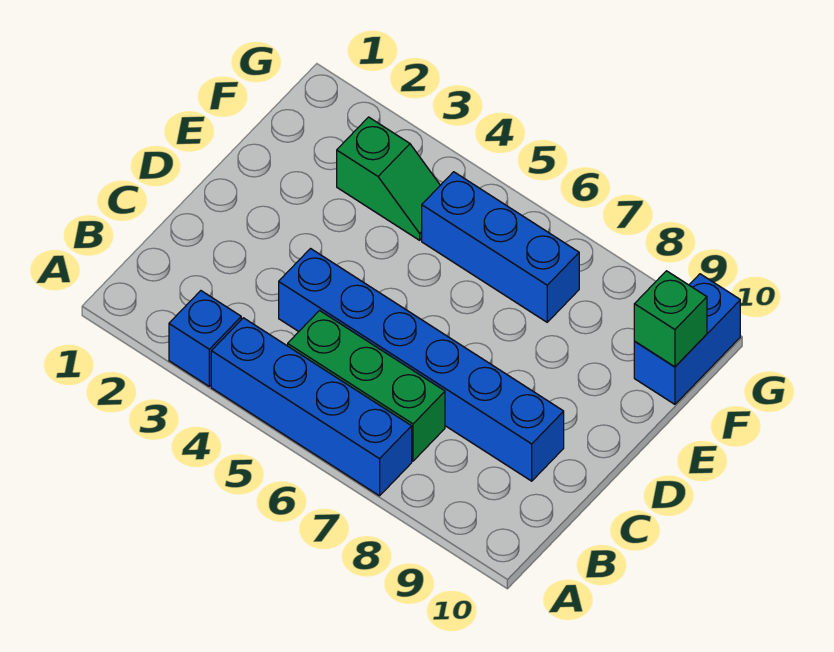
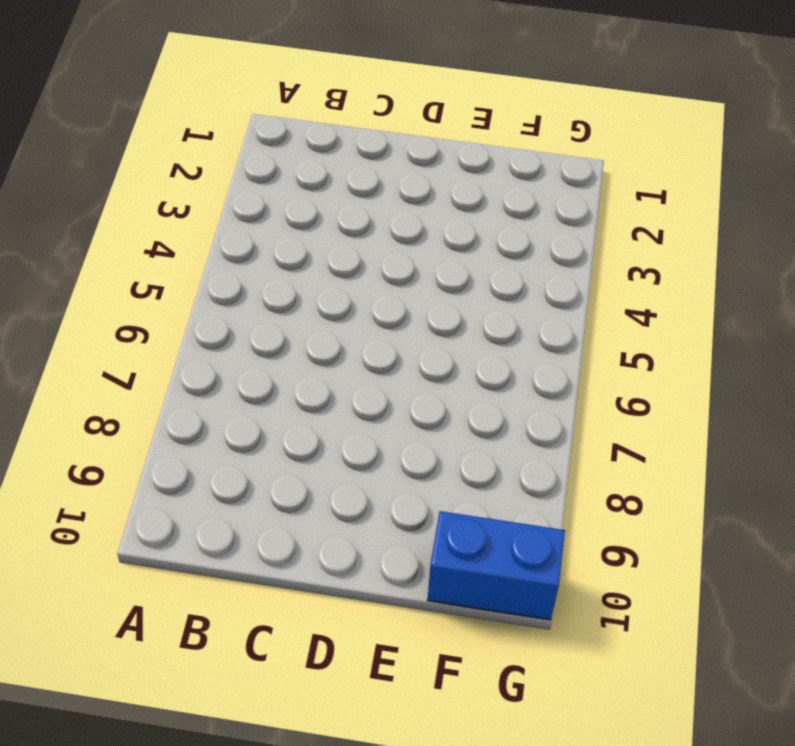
none -> blue 1x1 brick [169,291,241,386]
none -> blue 1x4 brick [211,318,412,496]

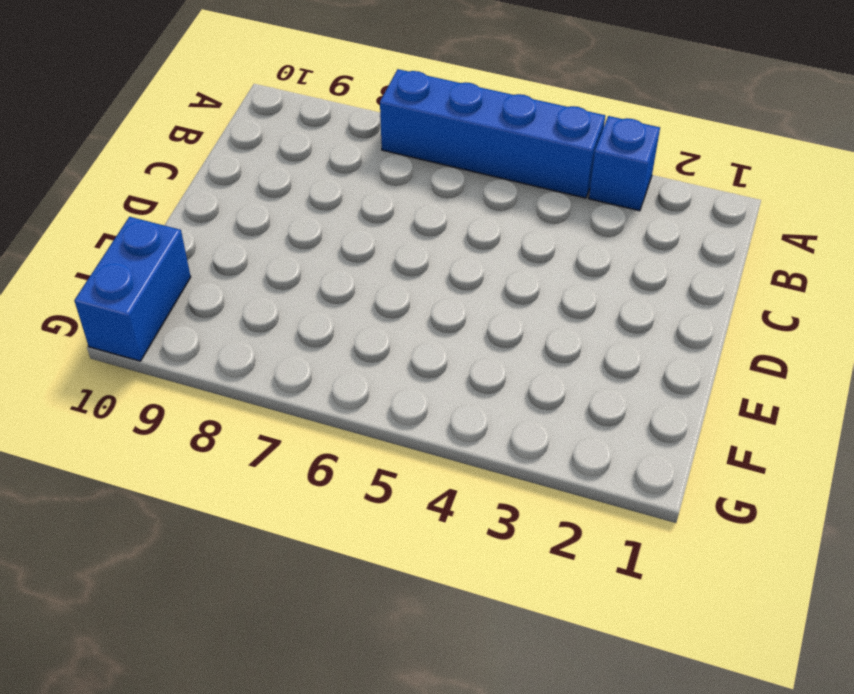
none -> green 1x3 brick [288,311,445,461]
none -> blue 1x6 brick [279,249,564,481]

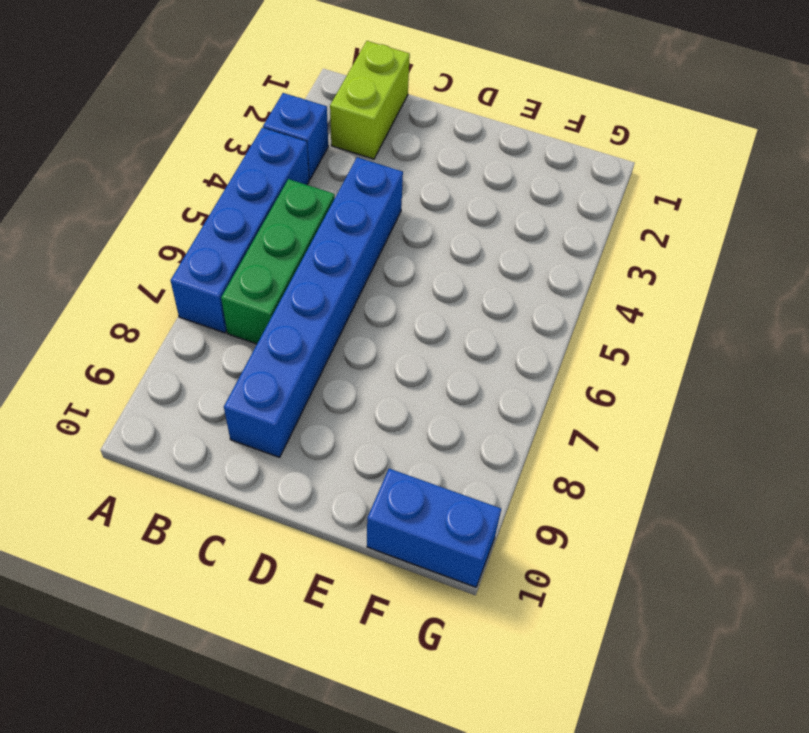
lime 1x2 brick [330,41,410,159] -> none
none -> green 1x2 slope [337,117,440,240]
none -> blue 1x3 brick [422,172,579,322]

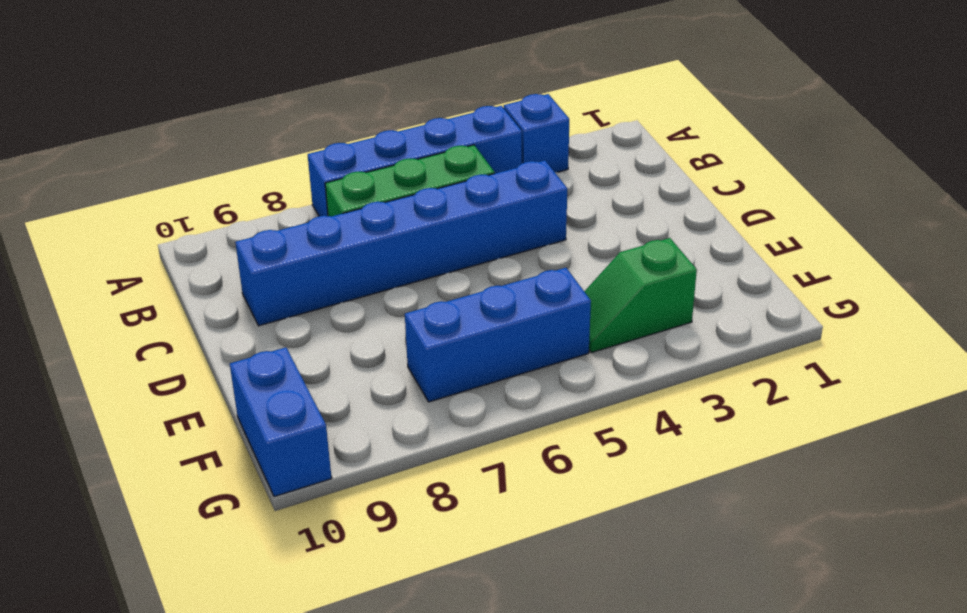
none -> green 1x1 brick [634,271,707,367]

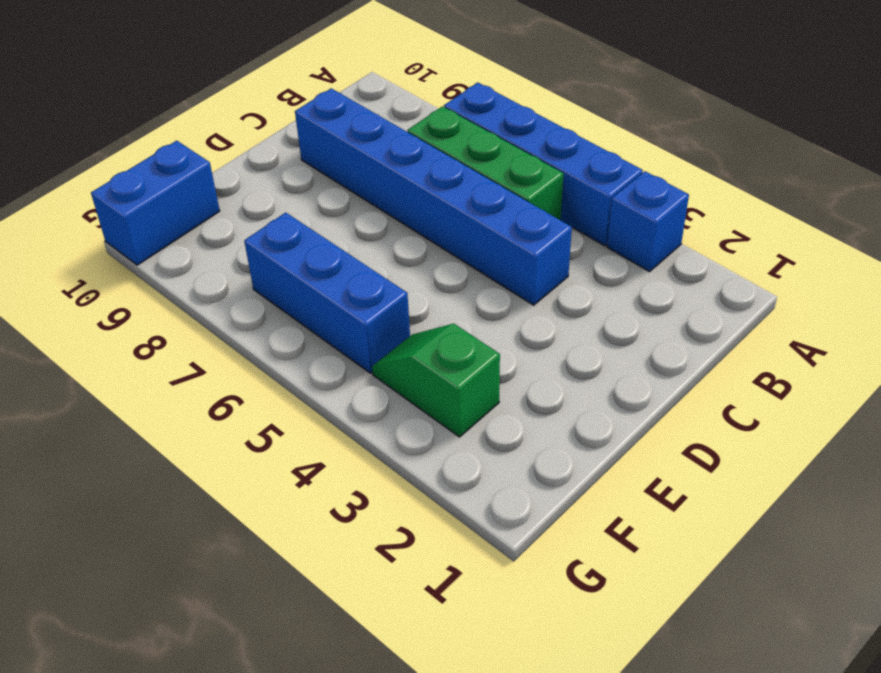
none -> green 1x1 brick [634,271,707,367]

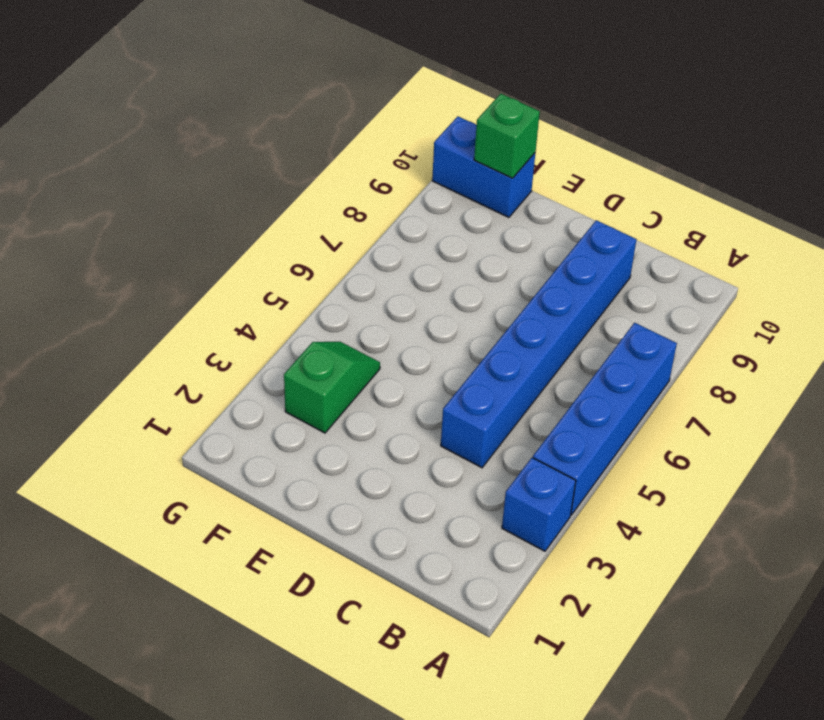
none -> green 1x3 brick [288,311,445,461]
none -> blue 1x3 brick [422,172,579,322]

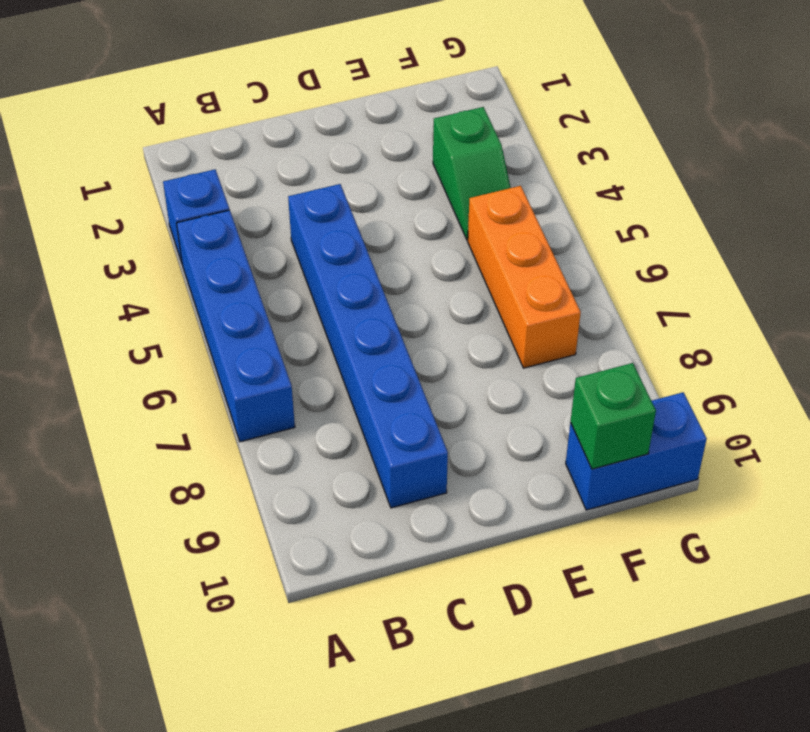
orange 1x3 brick [468,186,581,368] -> blue 1x3 brick [422,172,579,322]
none -> green 1x3 brick [288,311,445,461]

